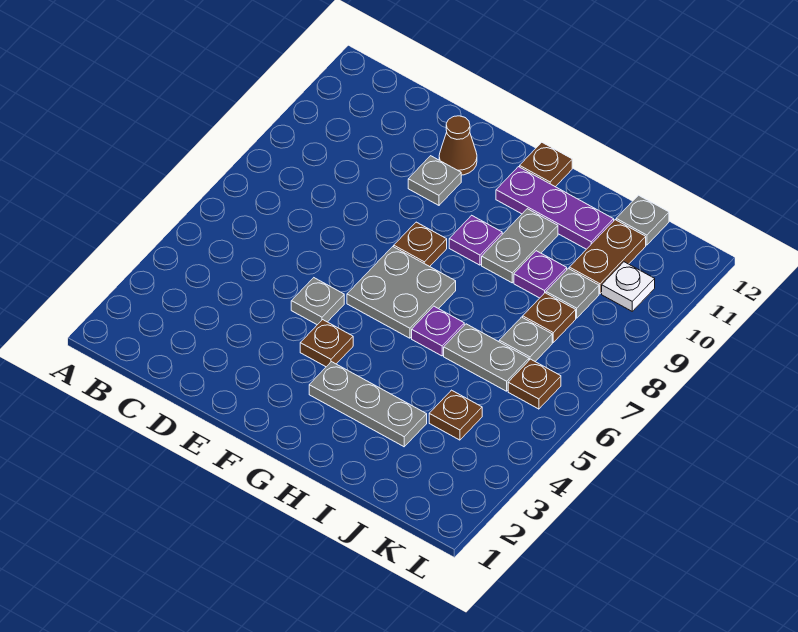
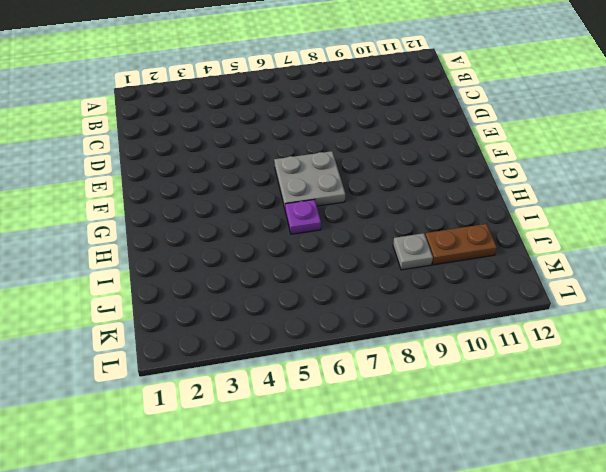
none -> grey 1x1 plate [291,278,344,325]
none -> grey 1x1 plate [408,156,461,205]
none -> brown 1x1 cone [439,116,477,175]

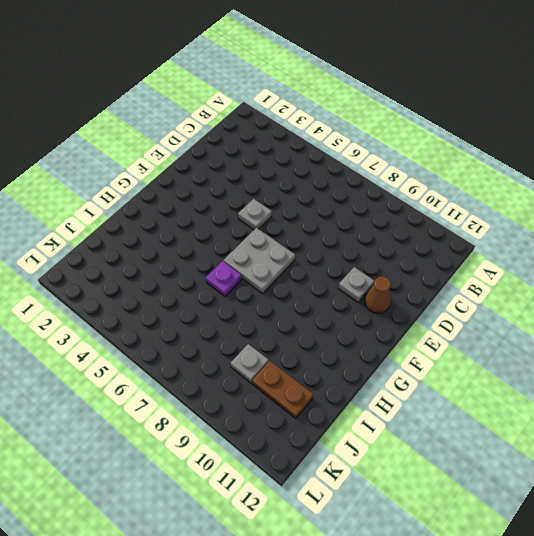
none -> brown 1x1 plate [300,320,353,367]
none -> brown 1x1 plate [394,222,447,267]
none -> grey 1x3 plate [309,362,427,447]

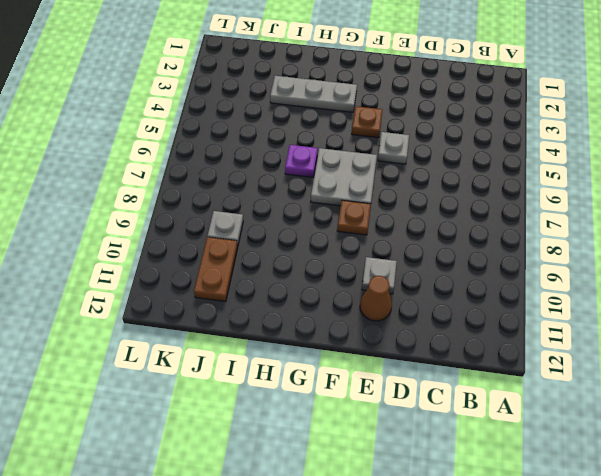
none -> purple 1x1 plate [449,215,502,265]
none -> purple 1x3 plate [496,167,614,249]
none -> brown 1x1 plate [520,142,572,187]

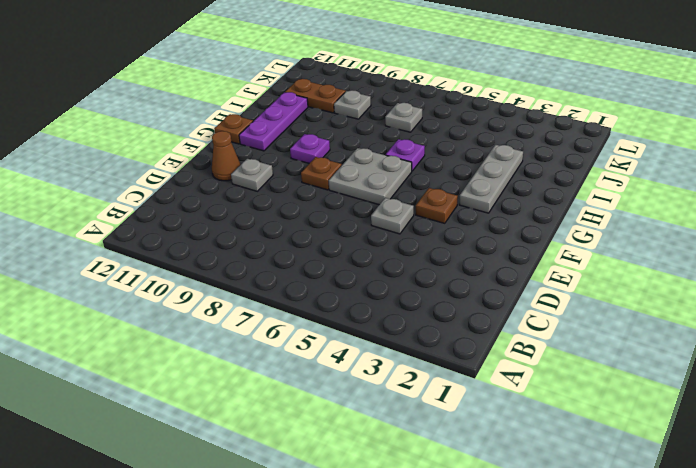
none -> grey 1x2 plate [482,209,558,283]
none -> grey 1x2 plate [444,324,529,391]
none -> purple 1x1 plate [514,251,567,298]

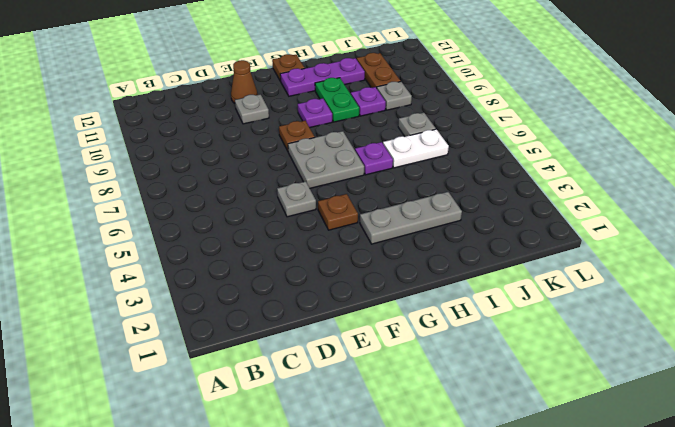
green 1x2 plate [315,78,359,122] -> grey 1x2 plate [482,209,558,283]
white 1x2 plate [383,129,449,168] -> grey 1x2 plate [444,324,529,391]
none -> brown 1x1 plate [429,390,482,440]
none -> brown 1x1 plate [523,293,576,342]
none -> grey 1x1 plate [616,195,669,245]

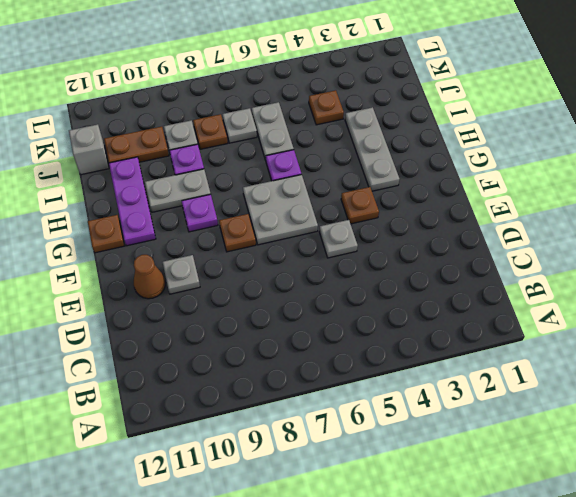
grey 1x1 brick [69,124,109,175] -> grey 1x1 plate [616,195,669,245]
none -> brown 1x1 plate [508,359,561,409]
none -> white 1x1 plate [602,262,655,311]

